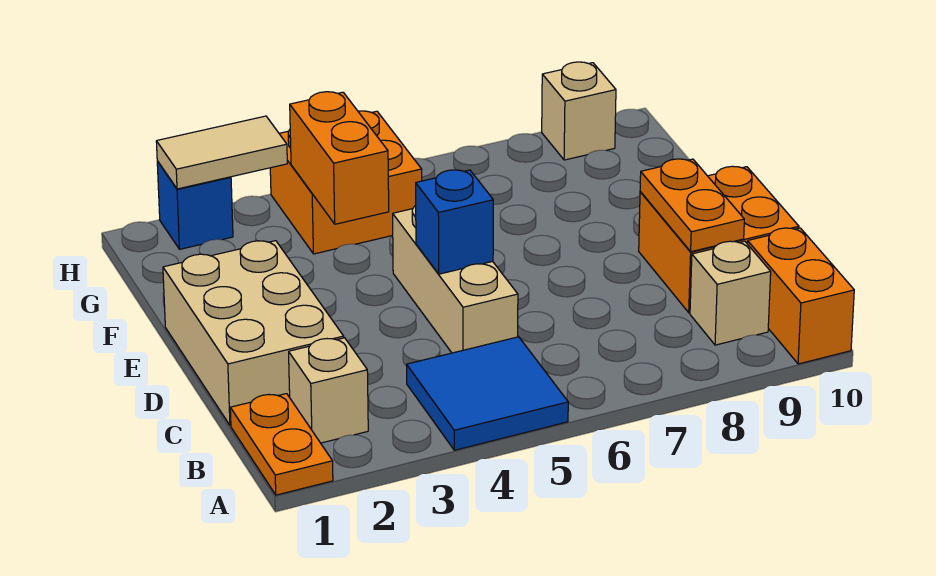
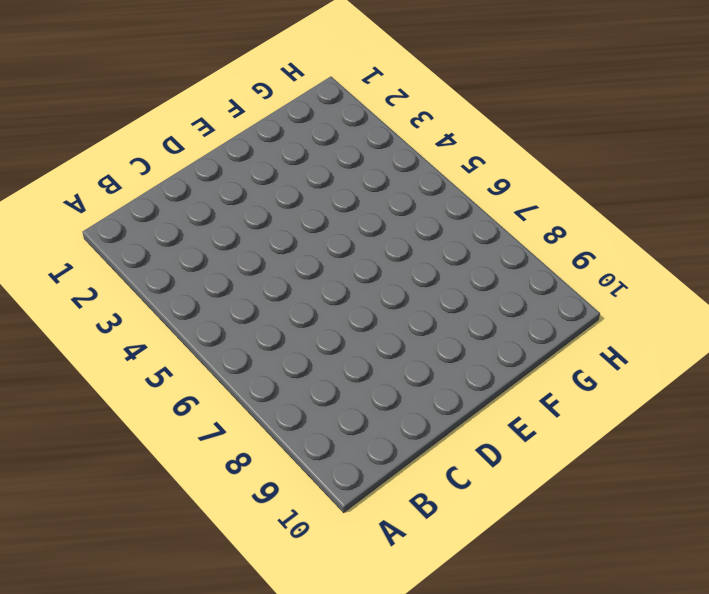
none -> orange 1x2 plate [230,394,333,495]
none -> blue 2x2 tile [407,337,568,450]
none -> orange 1x2 brick [748,228,854,364]

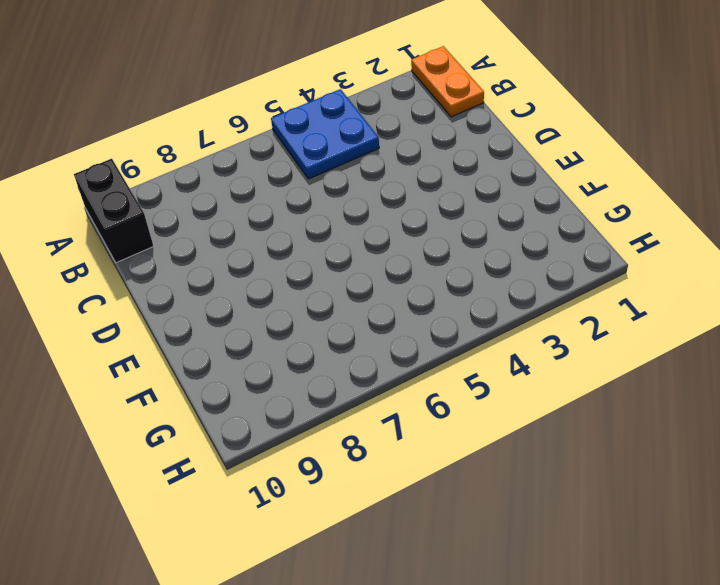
blue 2x2 plate [271,89,379,179] -> blue 2x2 tile [407,337,568,450]
black 1x2 brick [74,159,153,263] -> orange 1x2 brick [748,228,854,364]
none -> tan 1x1 brick [289,338,368,443]
none -> tan 1x1 brick [690,241,771,345]
none -> tan 2x3 brick [163,241,344,425]

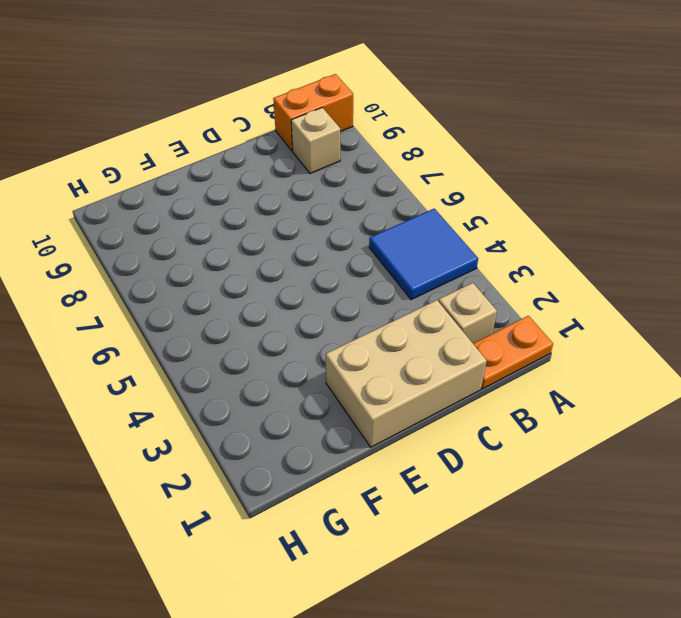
none -> tan 1x3 brick [393,205,518,353]
none -> orange 2x2 brick [639,166,799,313]
none -> orange 2x2 brick [270,111,422,254]

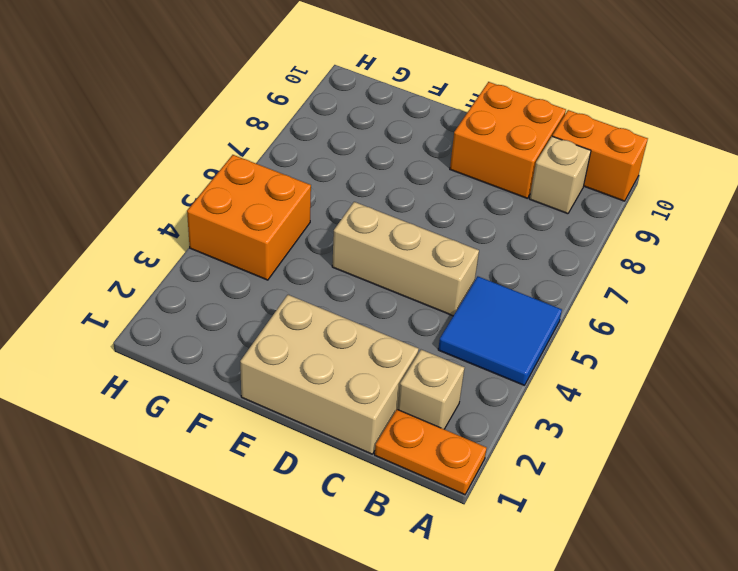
none -> blue 1x1 brick [157,161,233,249]
none -> tan 1x1 brick [542,62,616,160]
none -> orange 1x2 plate [640,159,744,252]

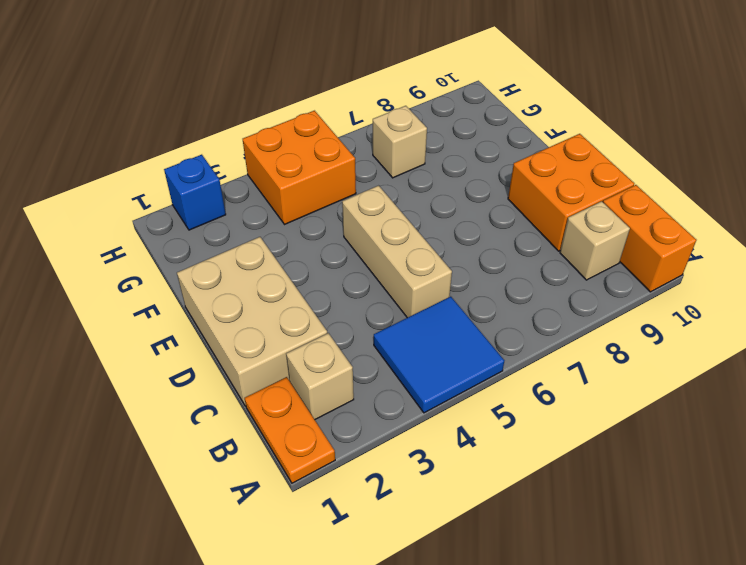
tan 1x1 brick [372,106,427,178] -> tan 1x1 brick moved to [542,62,616,160]
none -> orange 1x2 plate [640,159,744,252]
none -> blue 1x1 brick [416,170,493,274]
none -> orange 1x2 brick [290,92,389,224]

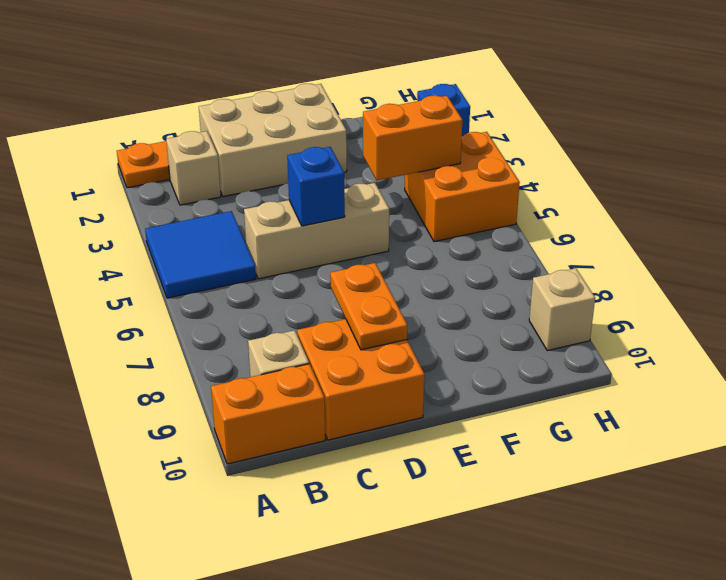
orange 1x2 plate [330,263,407,350] -> orange 1x2 plate turned to [640,159,744,252]
none -> tan 1x2 tile [156,116,287,189]

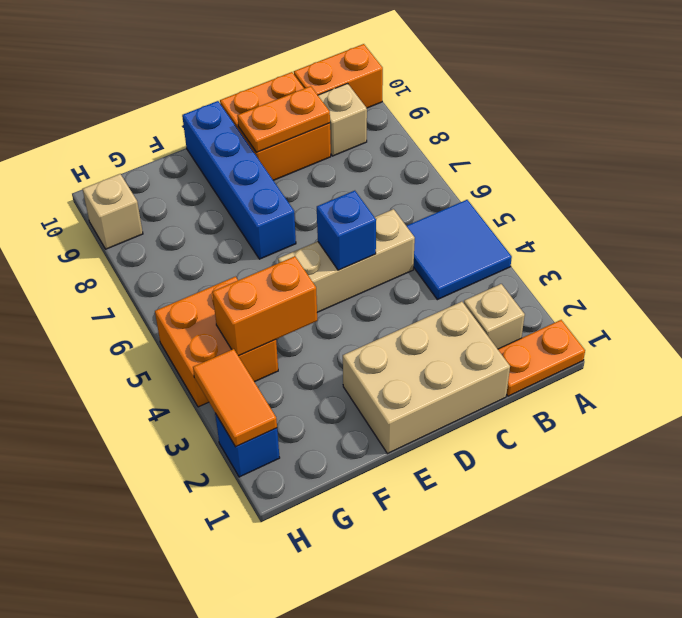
blue 1x4 brick [182,101,296,259] -> none
orange 1x2 tile [193,349,277,447] -> tan 1x2 tile [156,116,287,189]

